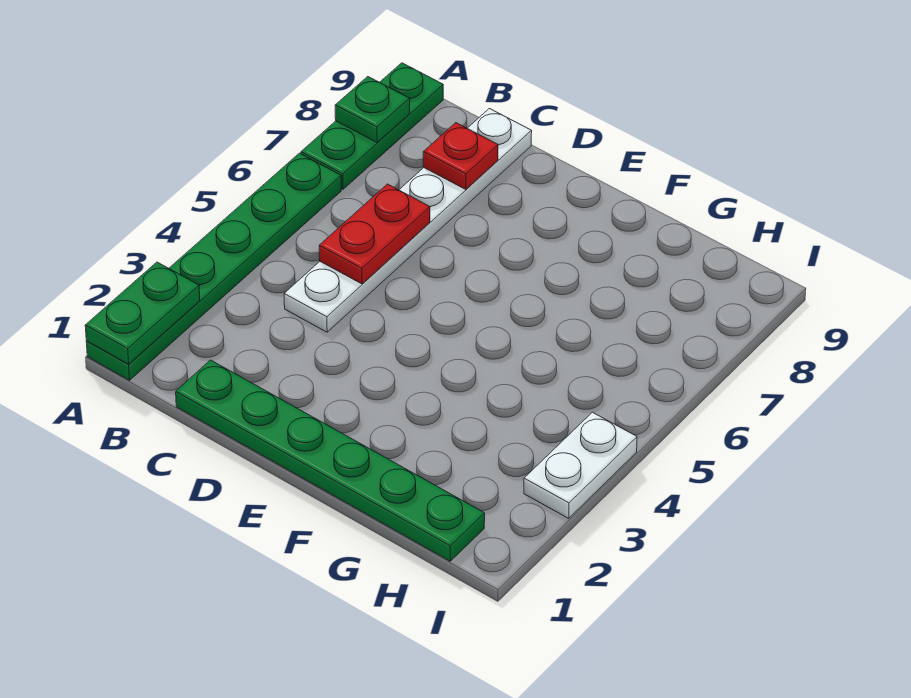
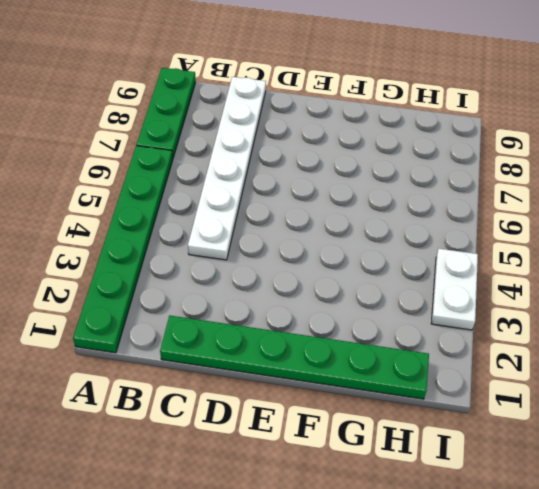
none -> green 1x2 plate [85,262,200,364]
none -> green 1x1 plate [335,77,410,143]

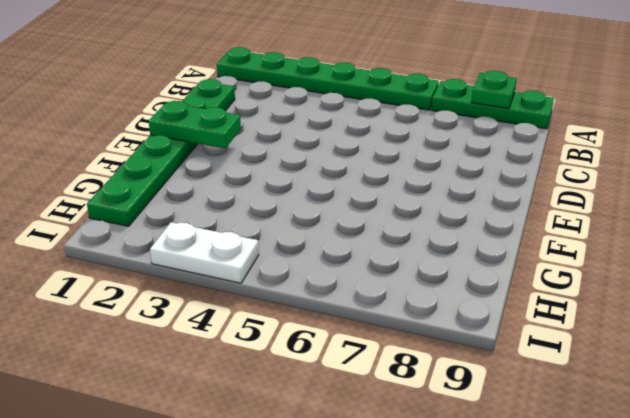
green 1x2 plate [149,101,241,148] -> green 1x2 plate moved to [85,262,200,364]
none -> white 1x6 plate [284,109,532,332]
none -> red 1x2 plate [319,184,430,284]

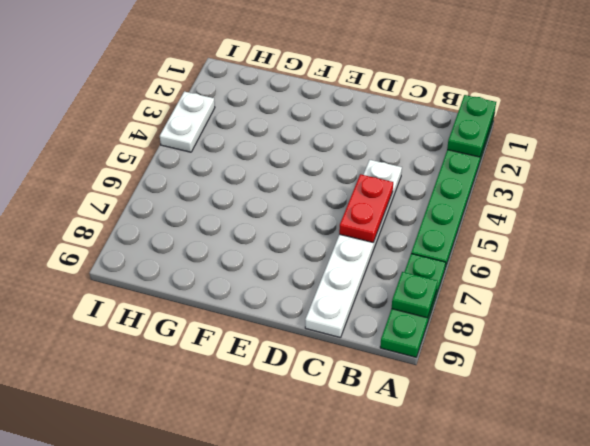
none -> green 1x6 plate [176,360,485,561]
none -> red 1x1 plate [423,123,498,190]

